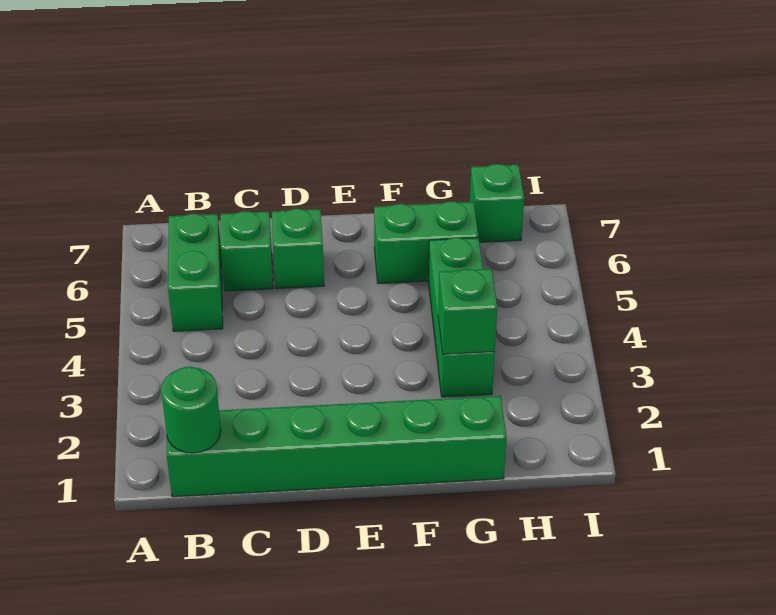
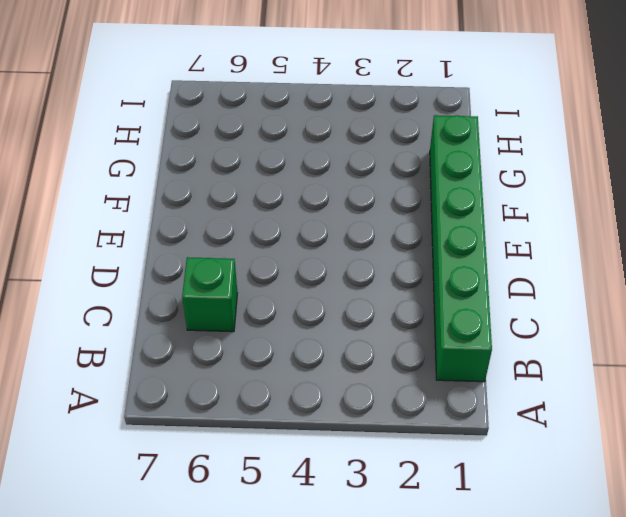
none -> green 1x2 brick [168,214,223,331]
none -> green 1x1 brick [272,209,324,289]

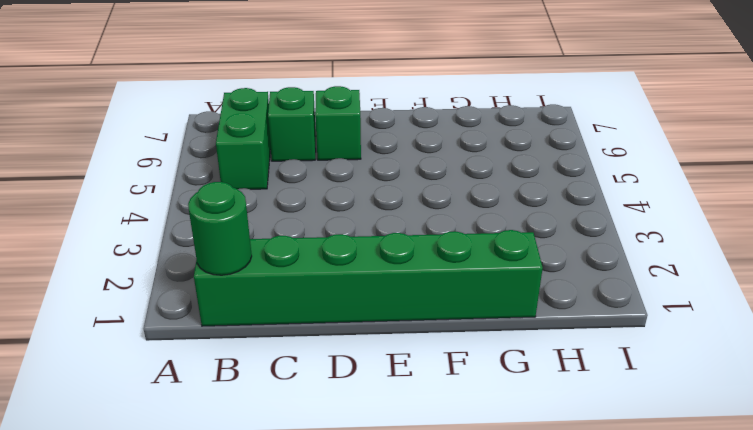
none -> green 1x2 brick [374,201,478,284]
none -> green 1x3 brick [428,238,495,397]

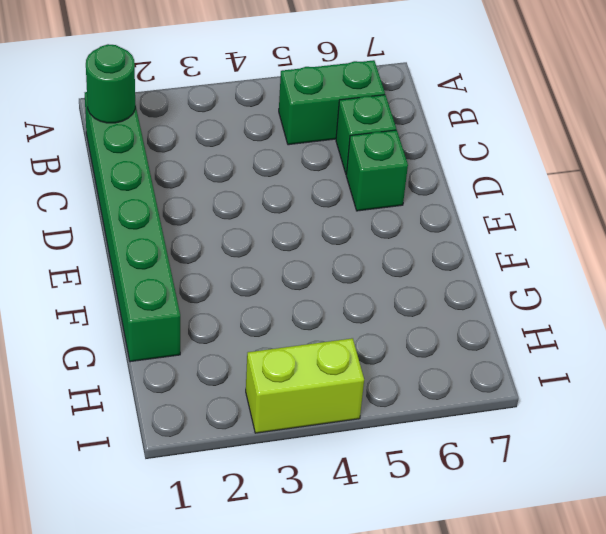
lime 1x2 brick [246,338,364,433] -> none
none -> green 1x2 brick [374,201,478,284]
none -> green 1x3 brick [428,238,495,397]

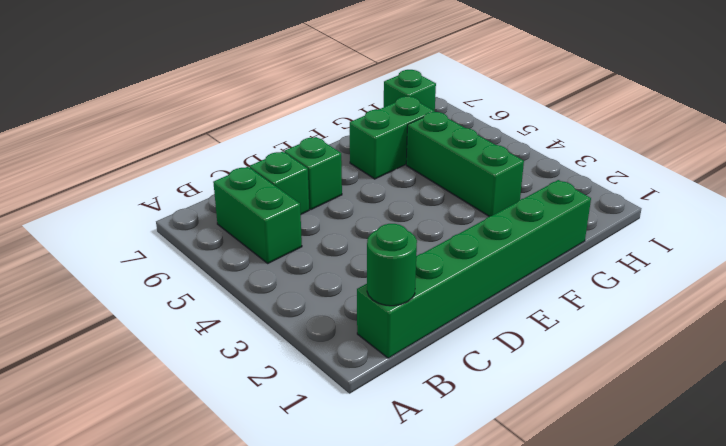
none -> green 1x1 brick [438,269,497,354]

